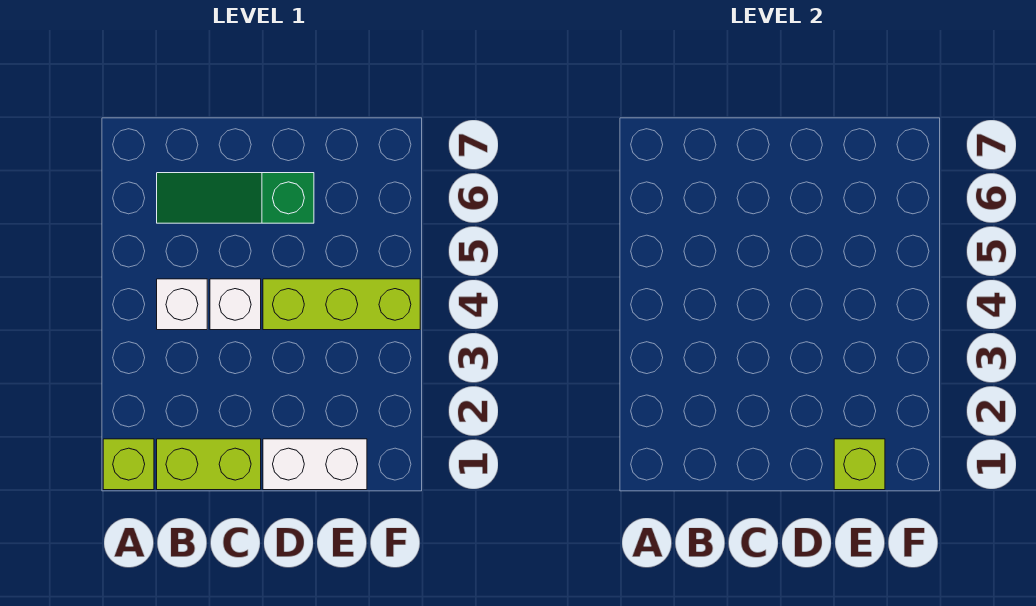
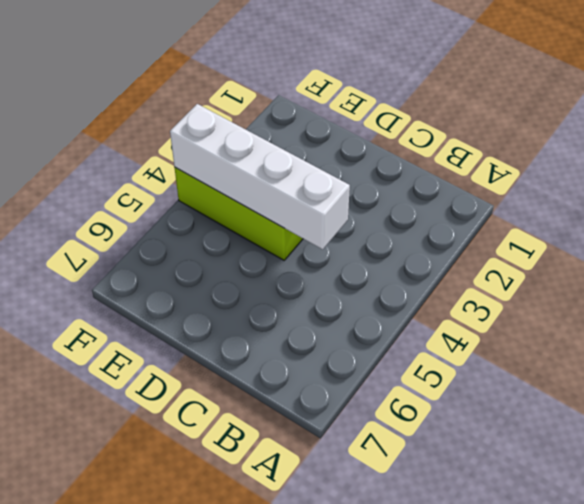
white 1x4 brick [170,104,350,249] -> none
none -> lime 1x1 brick [103,439,154,490]
none -> lime 1x2 brick [157,439,261,490]

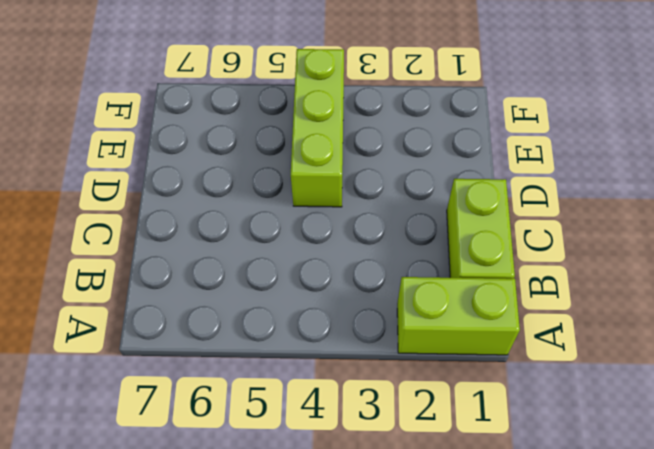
lime 1x2 brick [397,277,520,355] -> lime 1x1 brick [103,439,154,490]
none -> white 1x1 brick [157,279,207,330]
none -> green 1x3 slope [157,173,314,223]

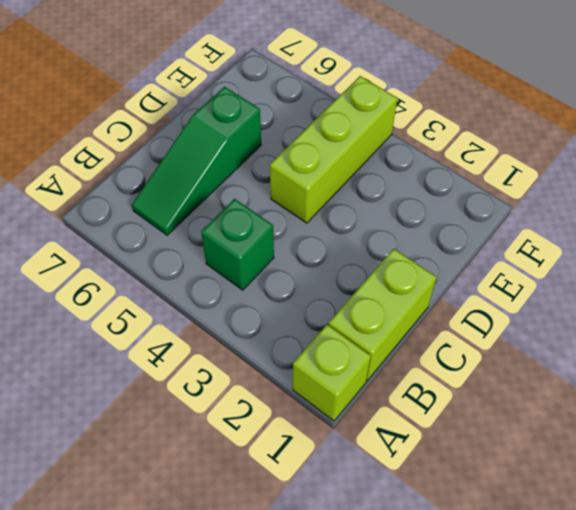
green 1x1 brick [201,199,274,290] -> white 1x1 brick [157,279,207,330]
none -> white 1x1 brick [210,279,261,330]
none -> white 1x2 brick [263,439,367,490]

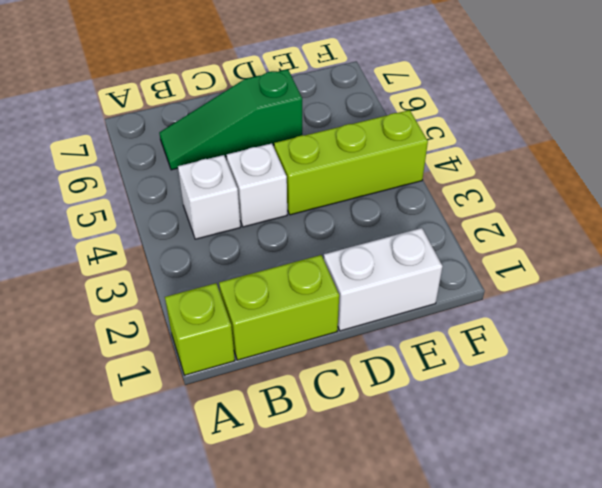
none -> lime 1x1 brick [834,439,885,490]

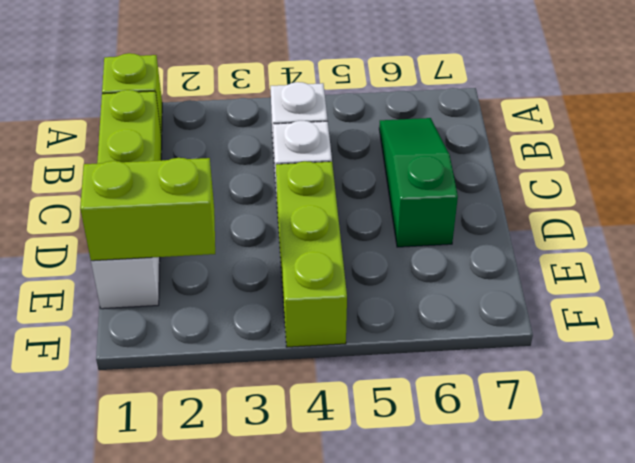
lime 1x2 brick [80,158,215,261] -> lime 1x1 brick [834,439,885,490]

